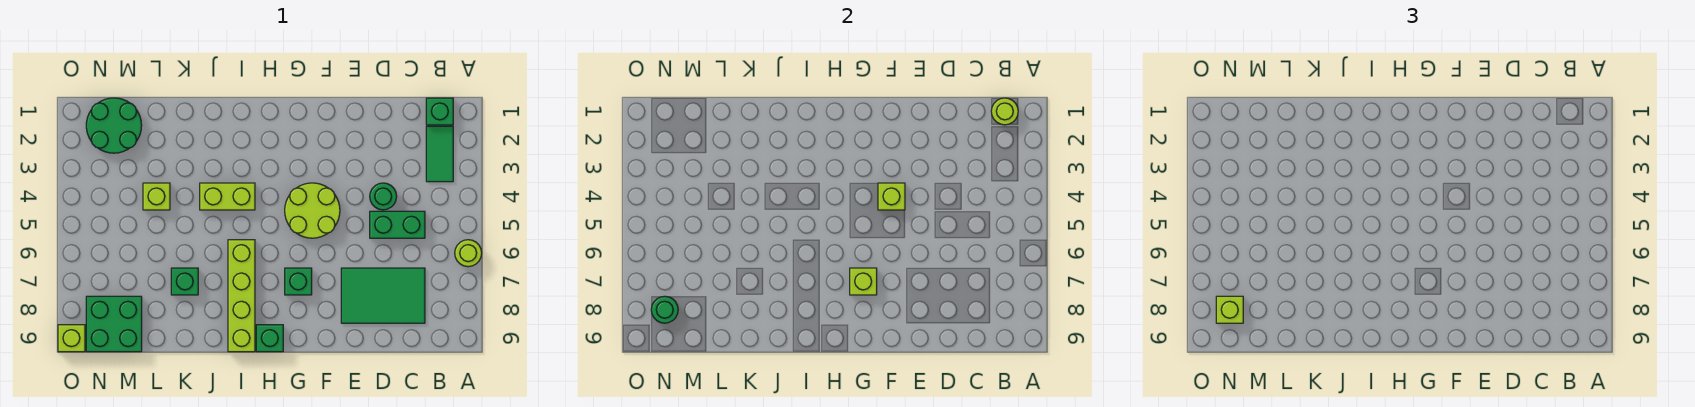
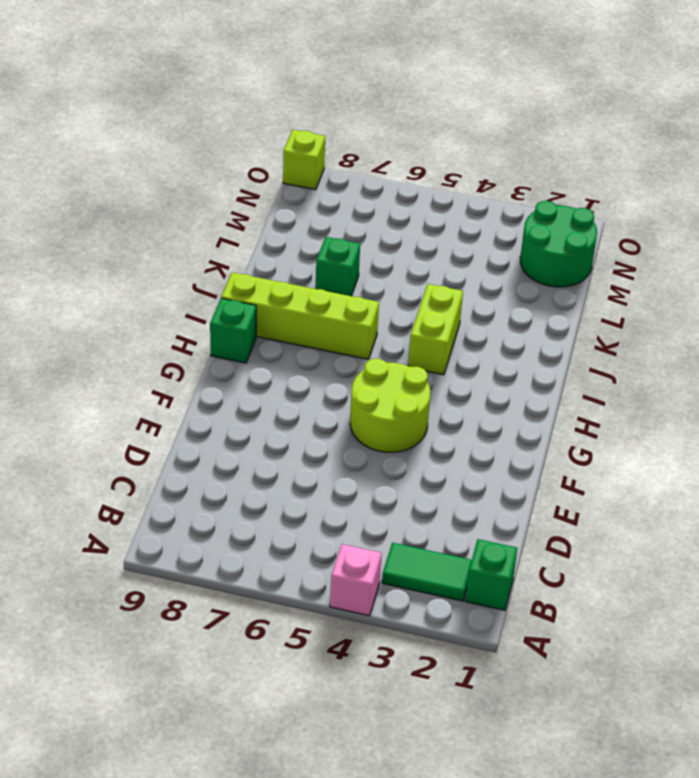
pink 1x1 brick [330,544,382,616] -> none
none -> lime 1x1 round brick [455,240,482,267]
none -> green 1x2 brick [370,211,425,238]
none -> green 2x3 tile [341,268,425,323]

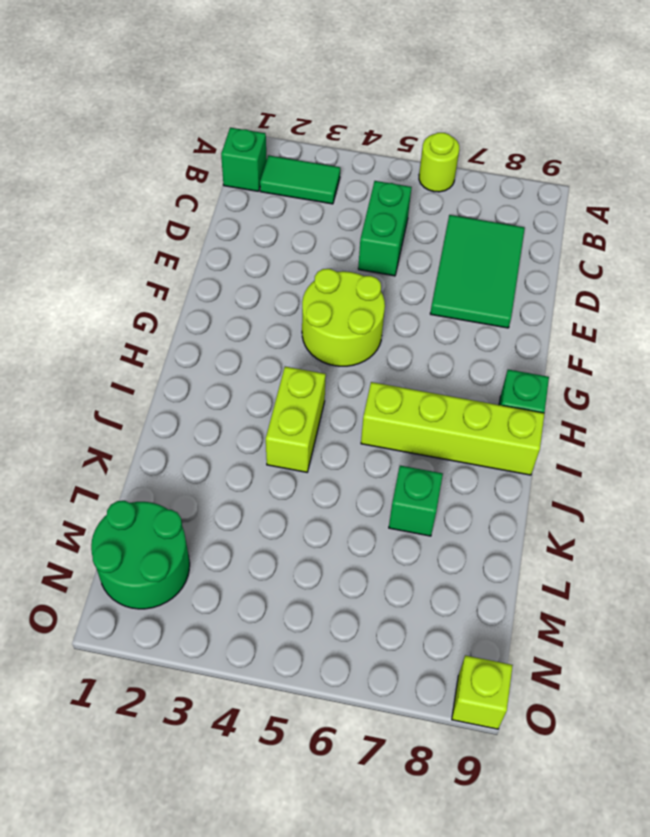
none -> green 1x1 round brick [370,183,397,210]
none -> green 1x1 brick [285,268,312,295]
none -> lime 1x1 brick [143,183,170,210]

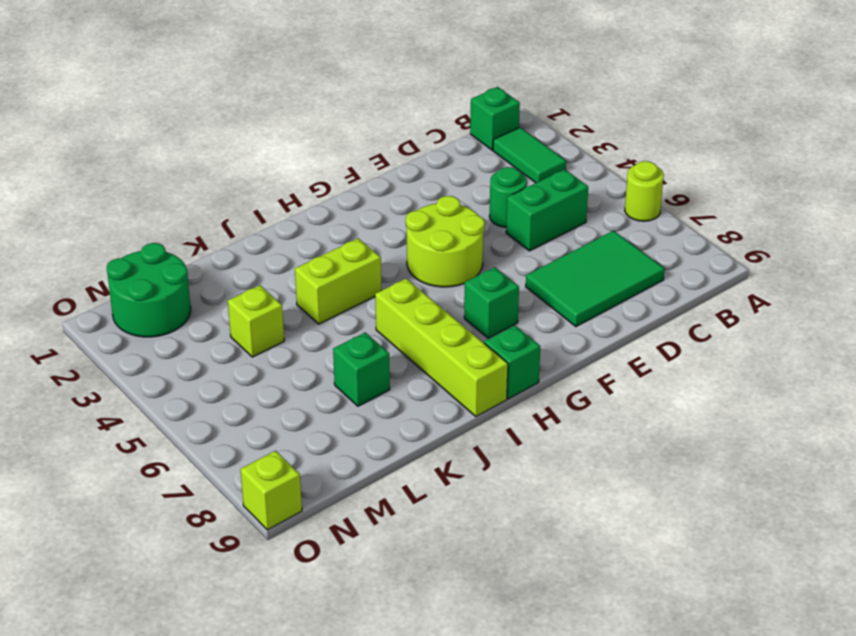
none -> green 2x2 brick [86,296,142,352]
none -> lime 1x1 round brick [991,98,1018,125]
none -> lime 1x1 brick [878,183,905,210]

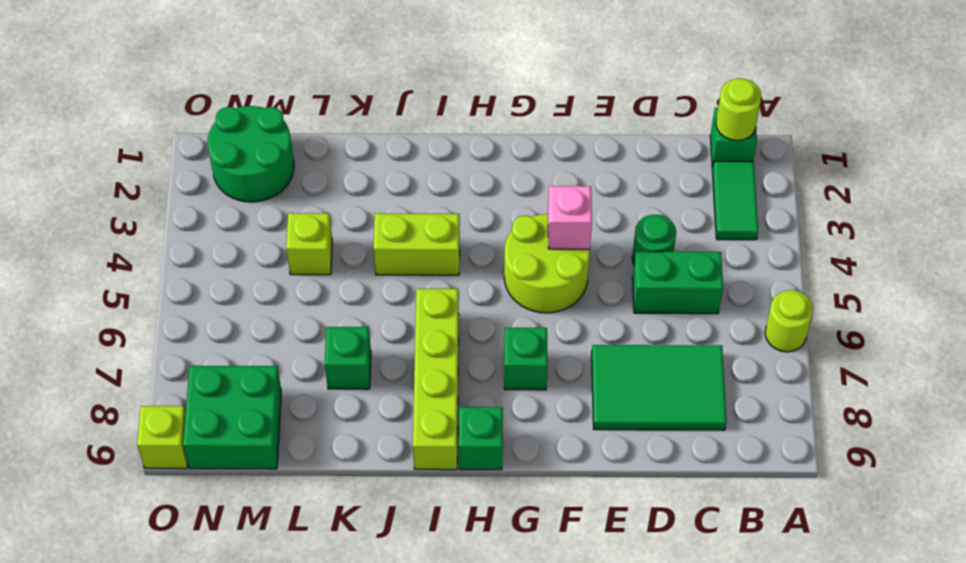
pink 1x1 brick [548,186,592,249] -> lime 1x1 brick [878,183,905,210]
none -> lime 1x1 brick [850,268,877,295]
none -> green 1x1 round brick [651,296,678,323]
none -> lime 1x1 brick [1216,296,1243,323]

